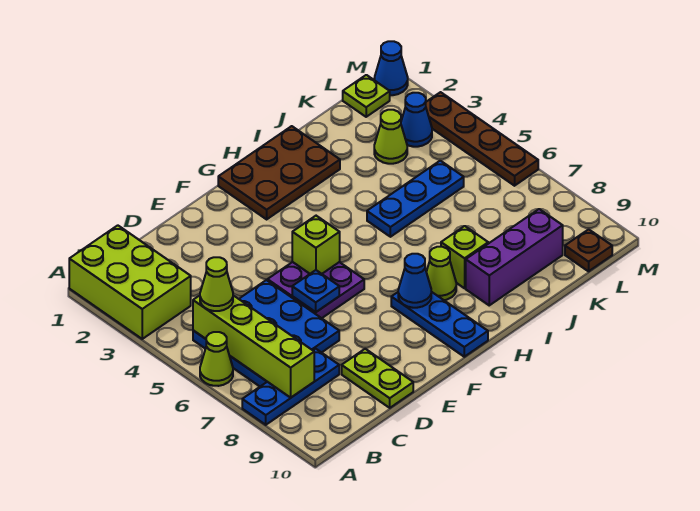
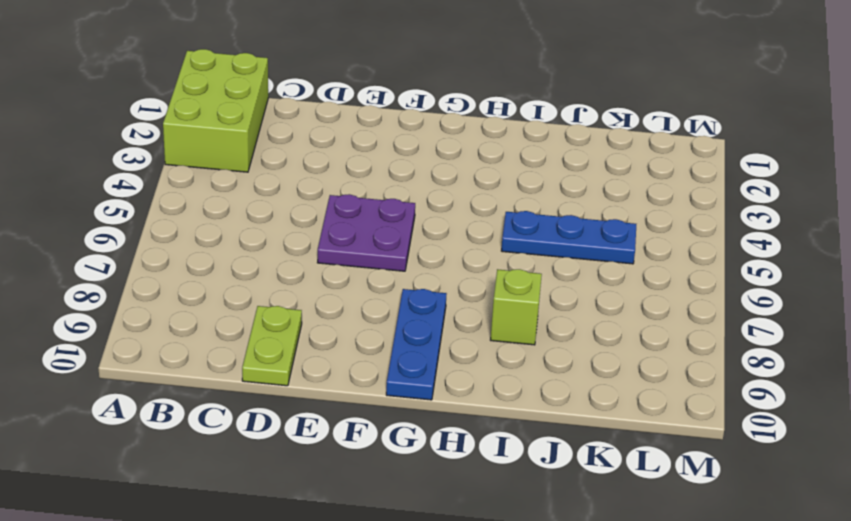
none -> lime 1x1 cone [200,332,233,386]
none -> blue 1x3 plate [242,349,339,425]
none -> blue 3x3 plate [193,280,339,386]

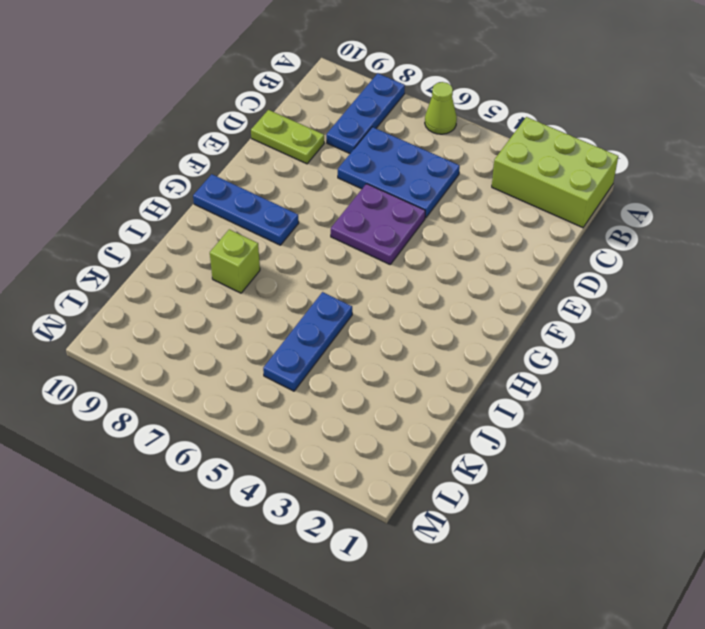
blue 2x3 plate [338,127,460,218] -> blue 3x3 plate [193,280,339,386]
none -> brown 2x3 plate [218,126,340,219]
none -> lime 1x1 cone [426,247,456,300]
none -> purple 1x3 brick [466,209,563,305]

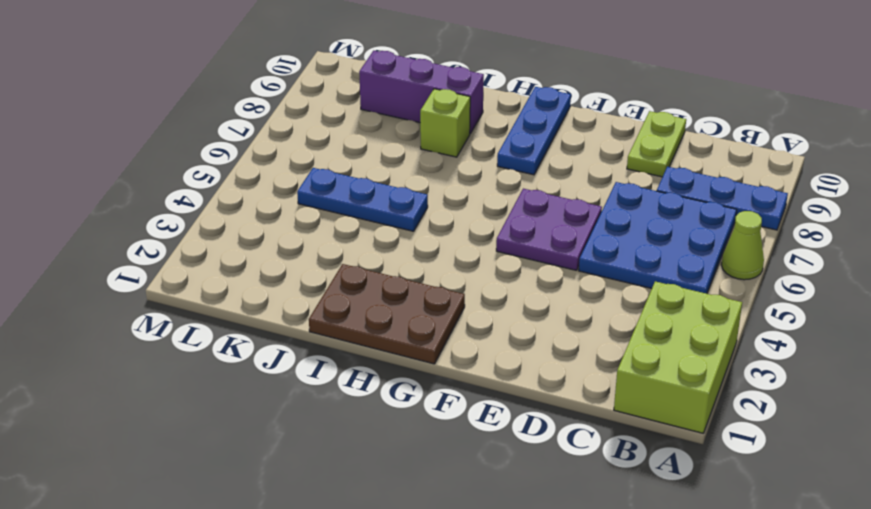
none -> lime 1x1 cone [426,247,456,300]
none -> lime 1x1 cone [374,110,407,164]
none -> lime 1x1 plate [343,75,390,117]

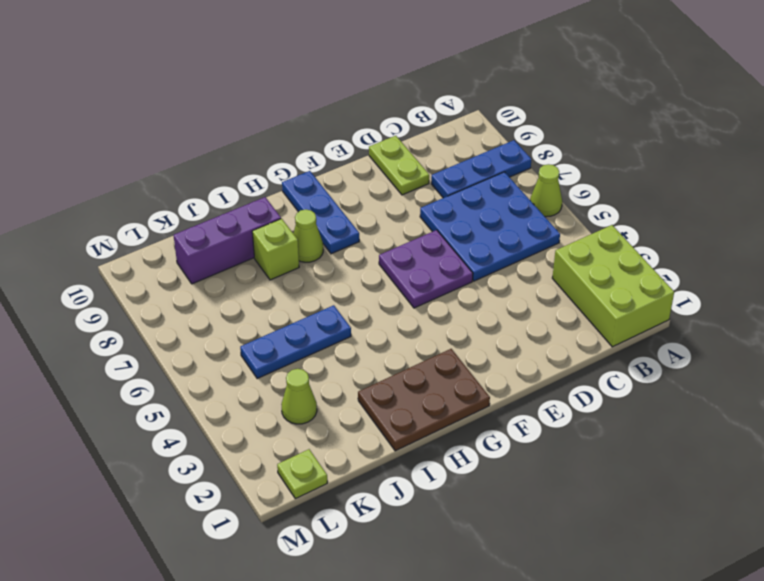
none -> blue 1x1 cone [401,93,432,147]
none -> brown 1x1 plate [565,229,612,271]
none -> blue 1x1 cone [375,41,408,95]

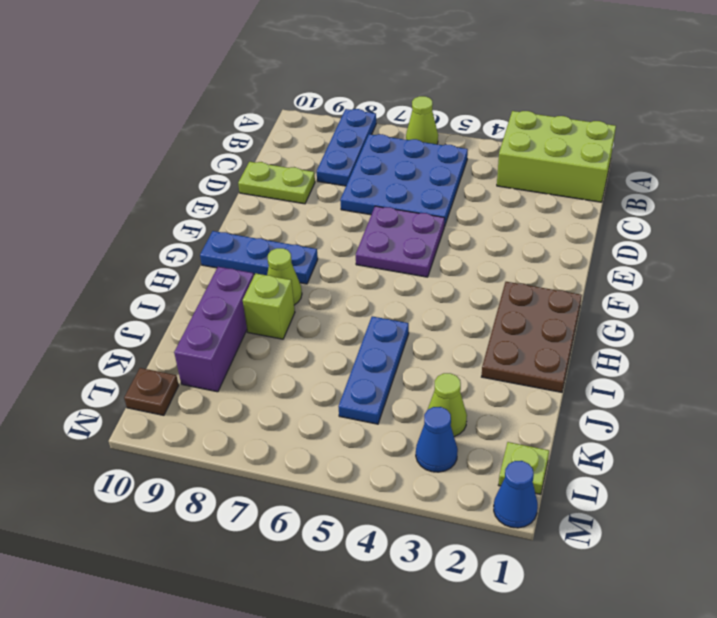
none -> brown 1x4 plate [426,92,538,186]
none -> lime 1x4 brick [193,295,314,398]
none -> blue 1x1 plate [292,270,339,312]

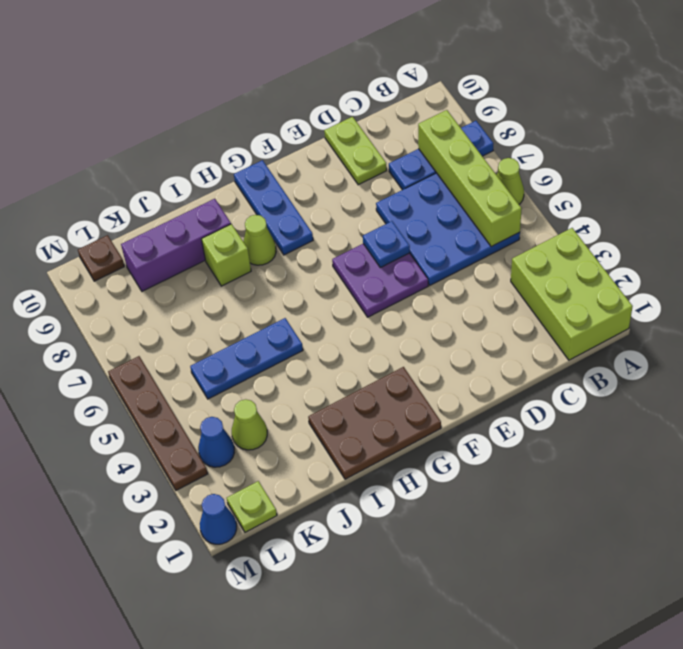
none -> lime 1x1 brick [292,216,340,274]
none -> blue 1x1 cone [398,254,431,308]
none -> lime 1x1 cone [200,257,233,311]

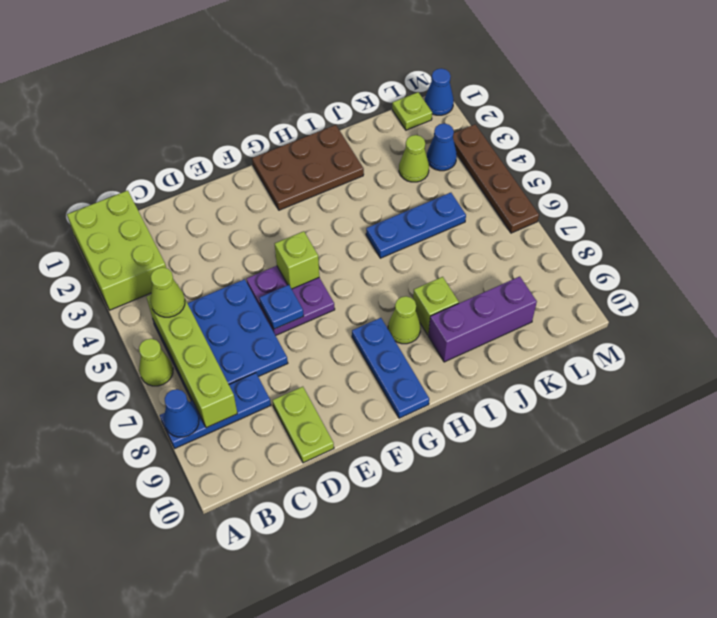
blue 1x1 cone [164,389,199,437] -> blue 1x1 cone moved to [398,254,431,308]
none -> brown 1x1 plate [565,229,612,271]

